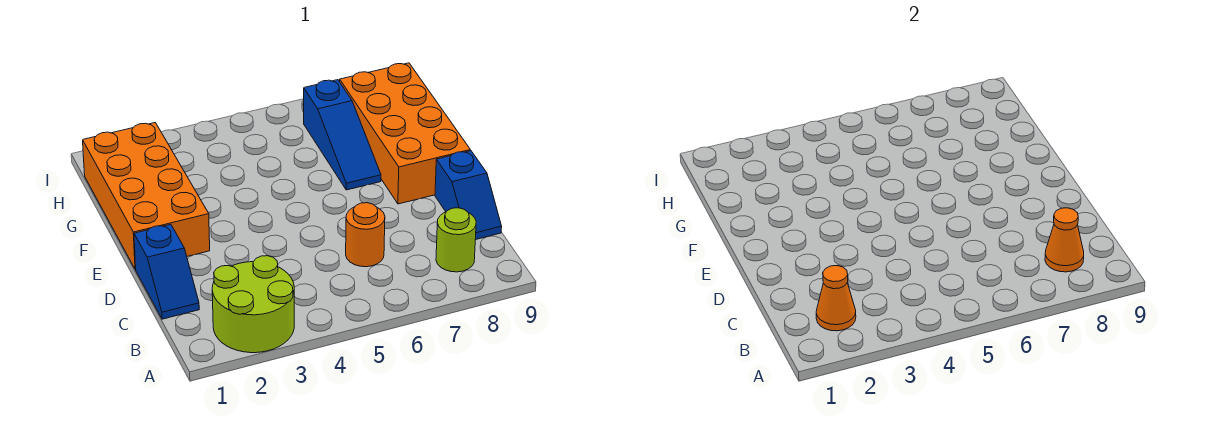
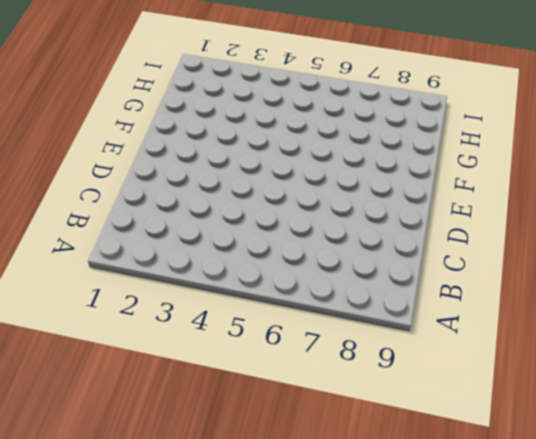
none -> lime 2x2 round brick [212,256,294,353]
none -> lime 1x1 round brick [436,208,476,272]

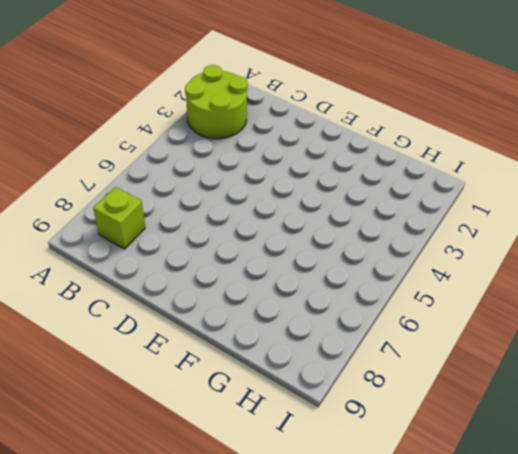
lime 1x1 brick [93,187,145,249] -> lime 1x1 round brick [436,208,476,272]
none -> blue 1x2 slope [134,224,199,319]
none -> orange 1x1 round brick [346,203,385,267]

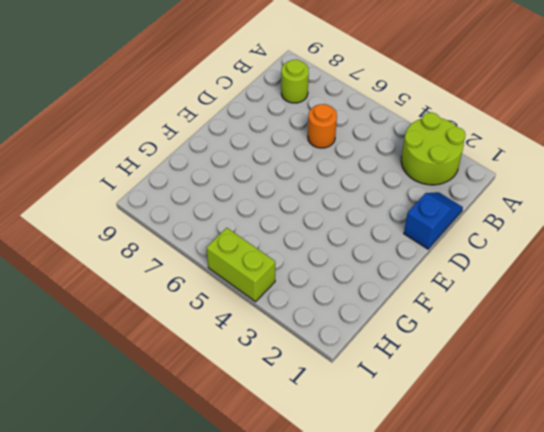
lime 1x2 brick [206,228,275,302] -> none
none -> blue 1x2 slope [435,151,502,240]
none -> orange 2x4 brick [83,123,210,269]

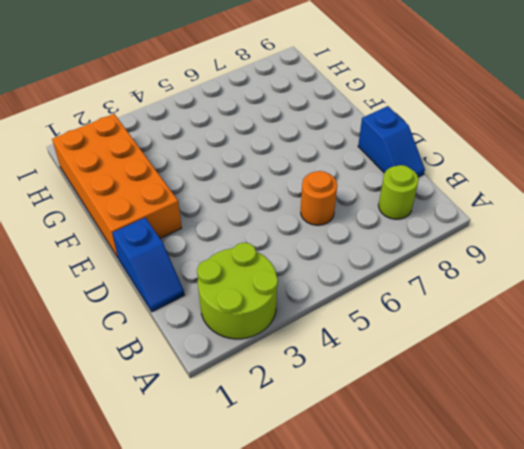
none -> orange 2x4 brick [340,63,470,204]
none -> blue 1x3 slope [304,80,381,190]

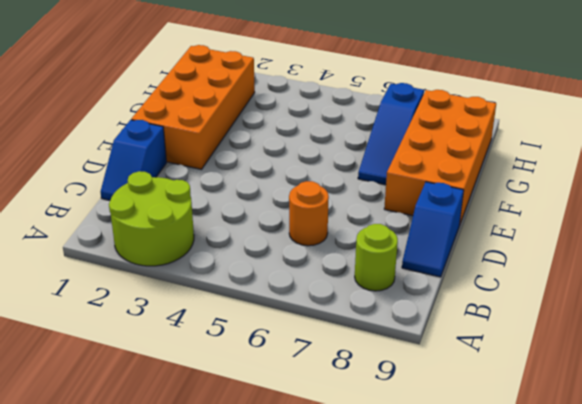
none -> orange 1x1 cone [816,266,856,331]
none -> orange 1x1 cone [1045,208,1084,272]

